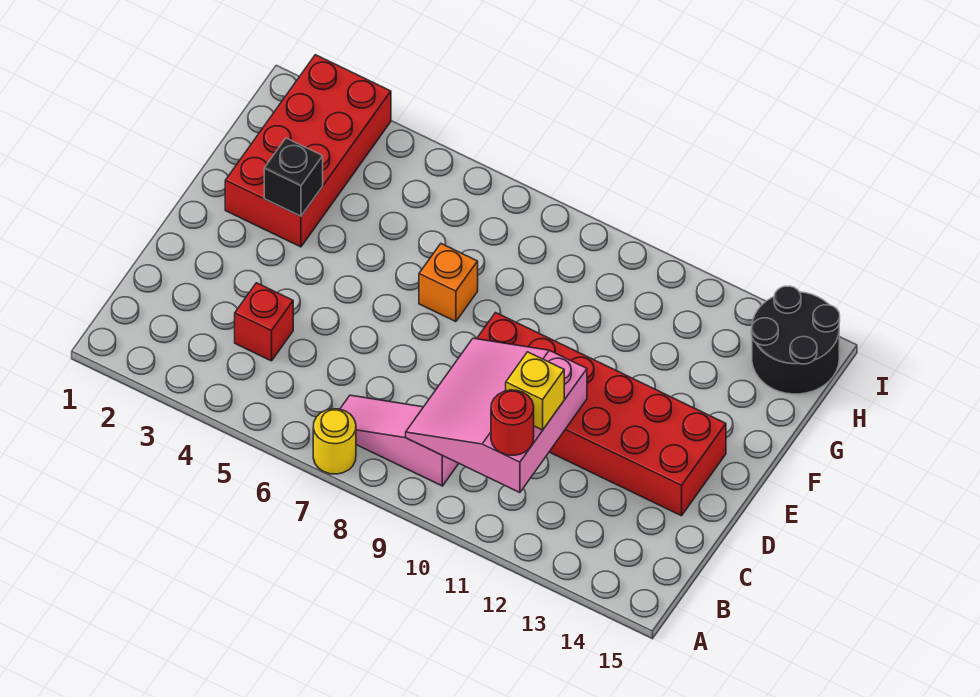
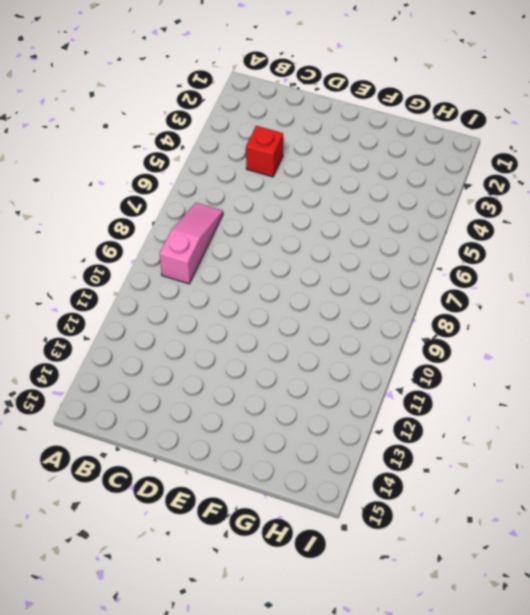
none -> yellow 1x1 round brick [313,409,356,474]
none -> red 2x6 brick [477,313,726,516]

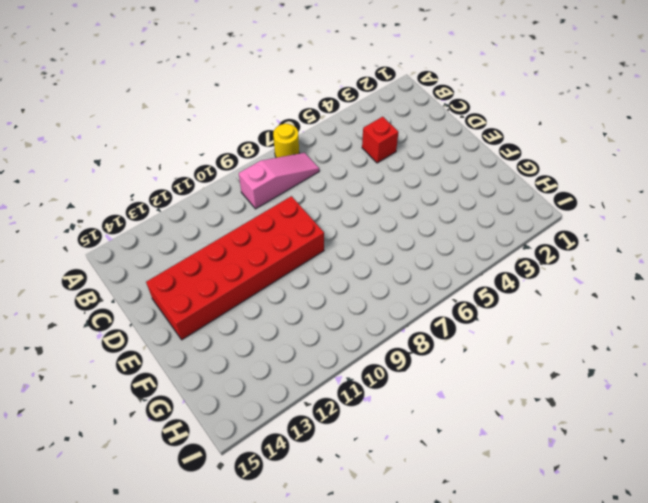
none -> red 2x4 brick [225,55,391,247]
none -> orange 1x1 brick [419,244,478,322]

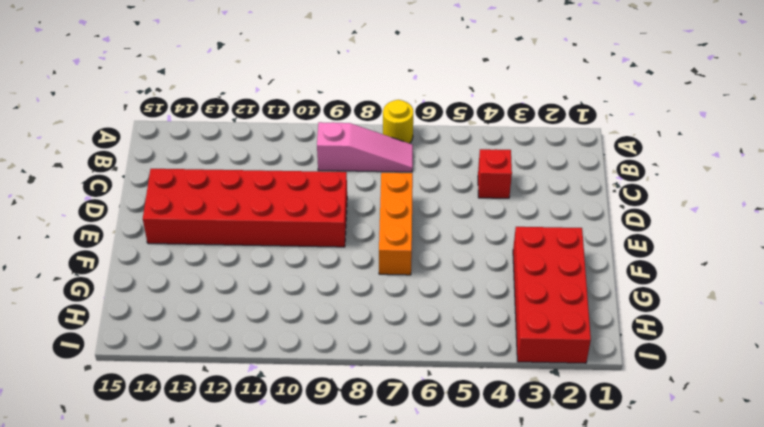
orange 1x3 brick [379,173,413,275] -> orange 1x1 brick [419,244,478,322]
none -> black 2x2 round brick [751,286,840,394]
none -> pink 3x3 slope [406,338,587,493]

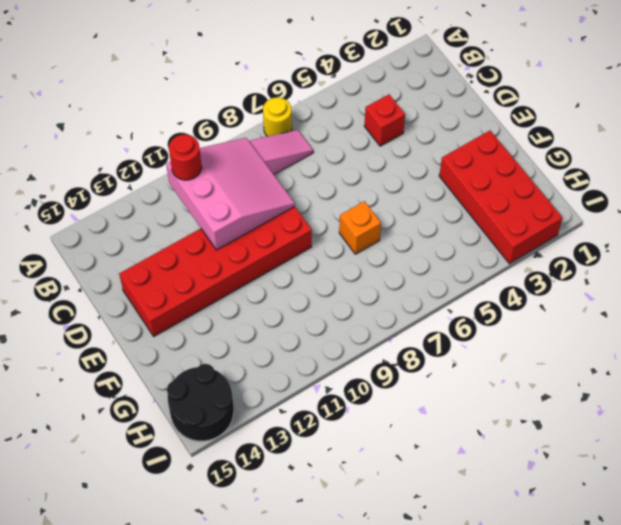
none -> black 1x1 brick [264,138,323,216]
none -> yellow 1x1 brick [506,352,564,430]

